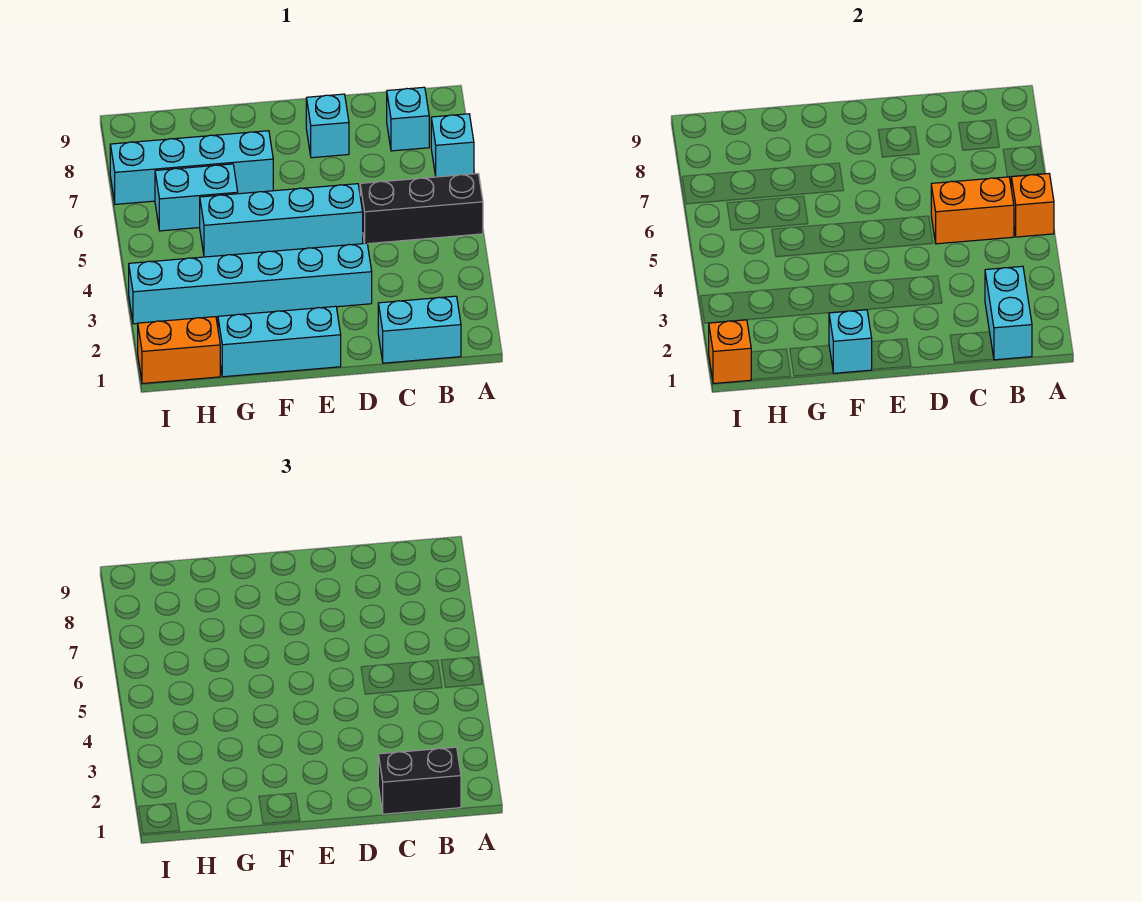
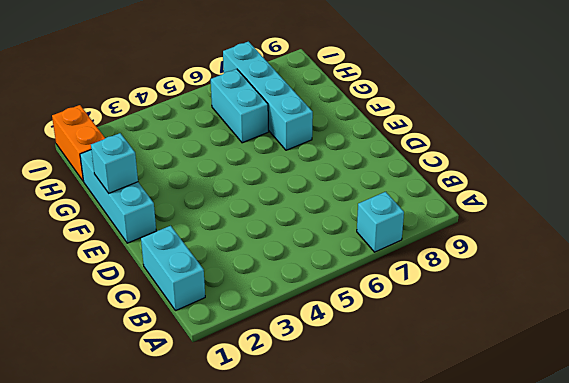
none -> black 1x3 brick [360,174,483,244]
none -> cyan 1x1 brick [387,87,429,151]
none -> cyan 1x6 brick [129,243,372,324]

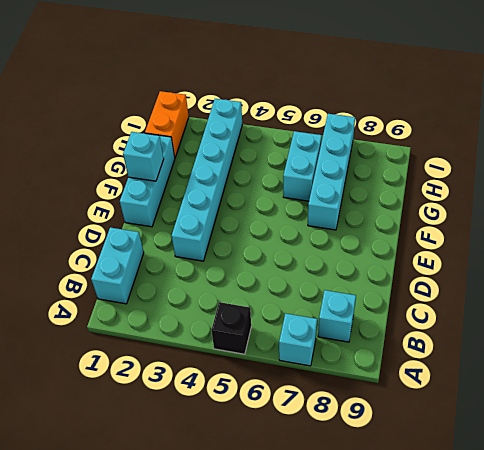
black 1x1 brick [212,302,251,354] -> black 1x3 brick [360,174,483,244]
none -> cyan 1x4 brick [200,184,363,257]
none -> cyan 1x1 brick [306,94,349,158]
none -> orange 1x1 brick [1011,174,1054,237]

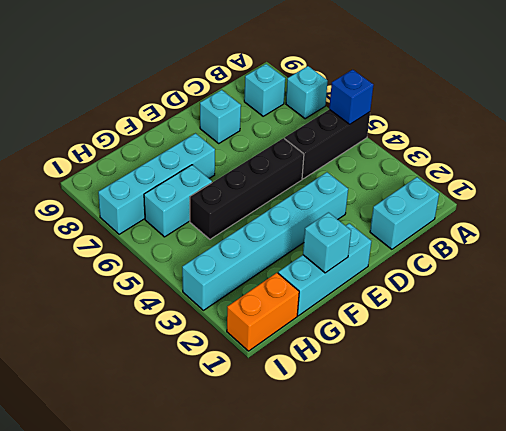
blue 1x1 brick [329,70,373,124] -> orange 1x1 brick [1011,174,1054,237]
black 1x4 brick [190,138,304,239] -> cyan 1x4 brick [200,184,363,257]
none -> cyan 1x2 brick [985,266,1032,360]
none -> orange 1x2 brick [931,177,1014,244]
none -> orange 1x1 brick [709,320,751,384]

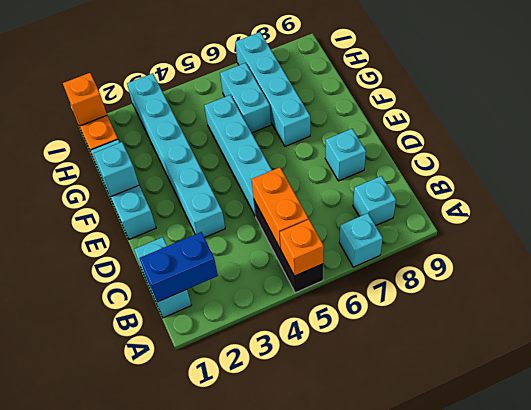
blue 1x2 brick [139,232,218,302] -> cyan 1x2 brick [985,266,1032,360]
none -> black 1x2 brick [378,747,461,814]

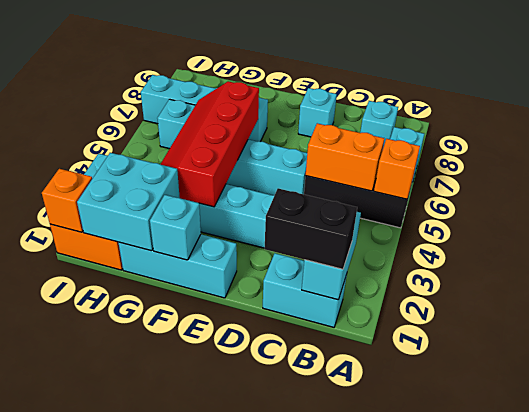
red 2x4 slope [160,81,259,207] -> none
cyan 2x2 brick [77,153,180,251] -> none

